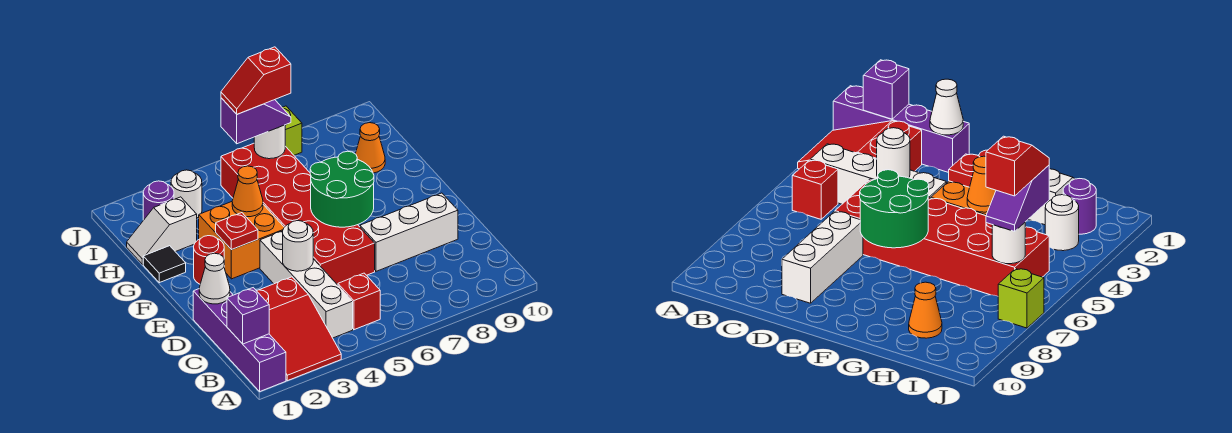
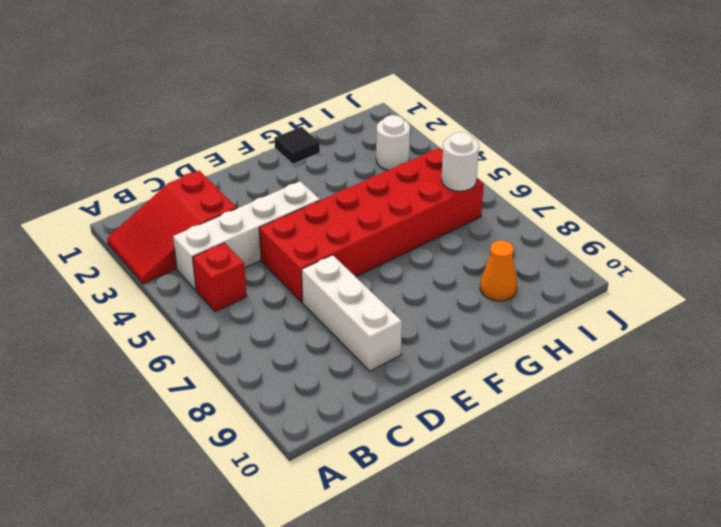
none -> purple 1x4 brick [193,289,286,391]
none -> red 1x1 round brick [194,236,224,284]
none -> orange 2x2 brick [199,202,284,279]

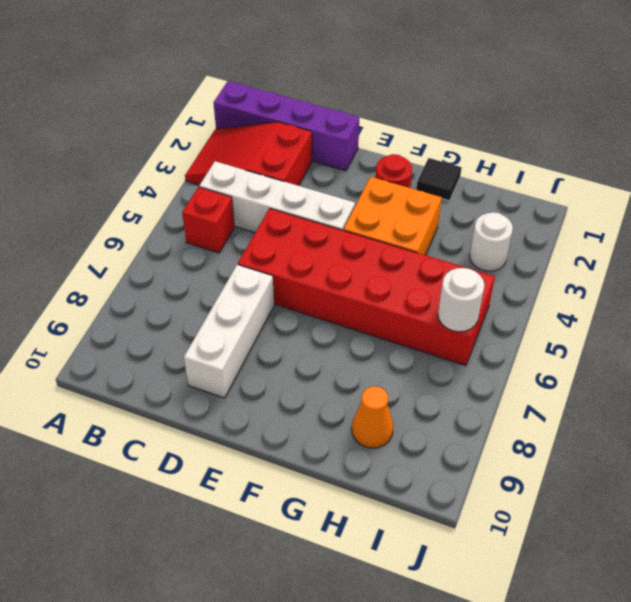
none -> white 1x2 slope [127,197,197,265]
none -> purple 1x1 round brick [143,181,174,220]
none -> lime 1x1 brick [282,106,302,155]

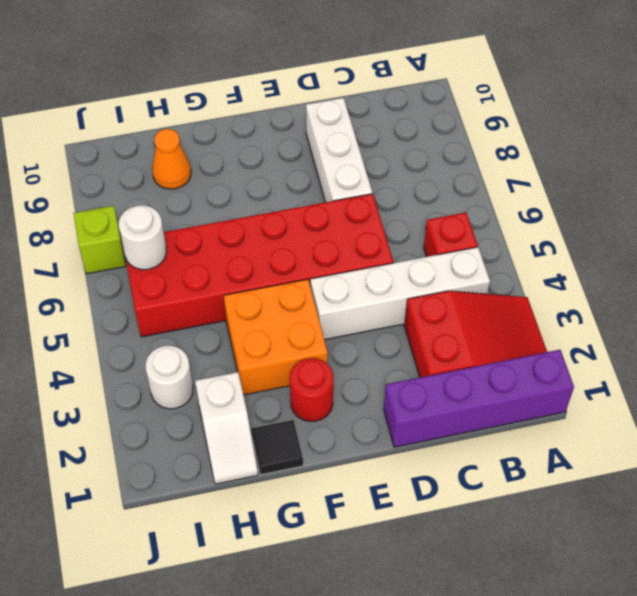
none -> purple 1x1 round brick [143,181,174,220]
none -> purple 1x1 brick [227,288,269,344]
none -> white 1x1 cone [199,253,230,304]

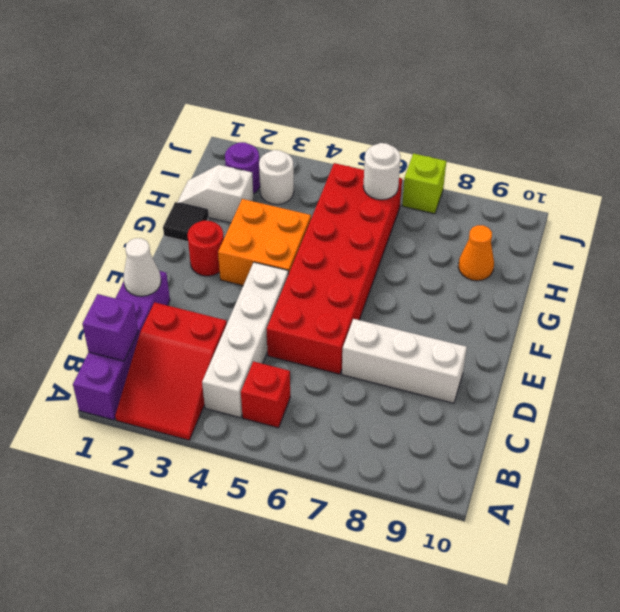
none -> white 1x1 round brick [283,221,313,271]
none -> green 2x2 round brick [310,151,374,227]
none -> red 1x1 plate [216,213,258,250]

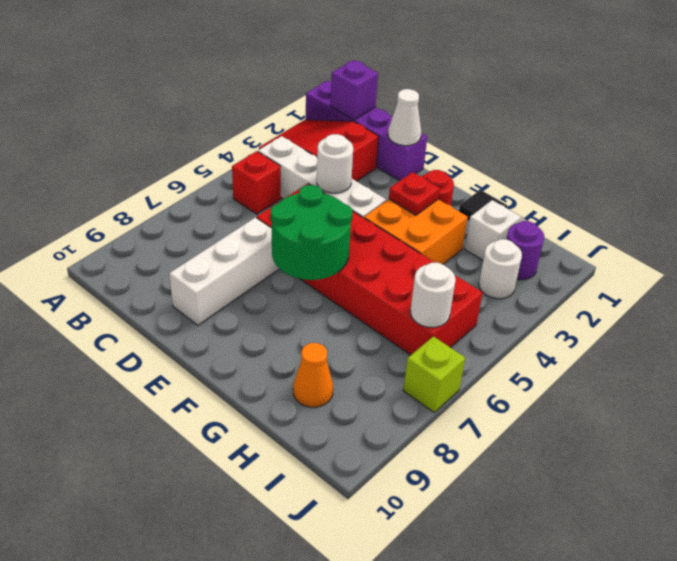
none -> orange 1x1 cone [232,166,263,217]
none -> purple 1x2 slope [221,98,291,144]
none -> red 1x2 slope [221,47,291,114]

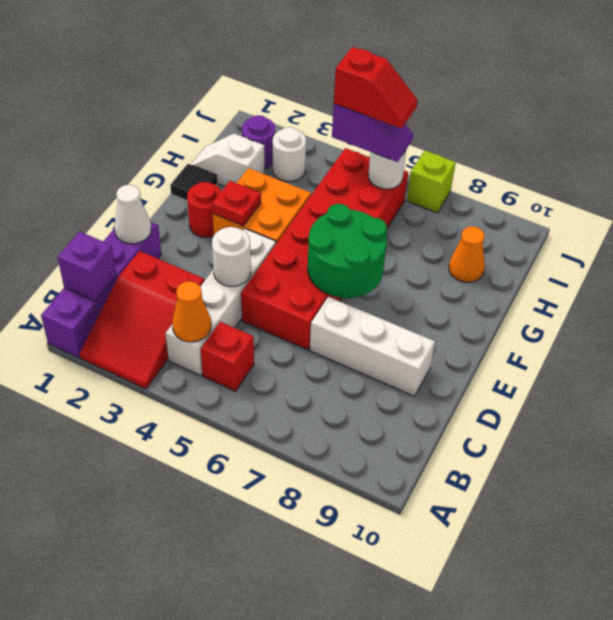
orange 1x1 cone [172,281,211,342] -> orange 1x1 cone moved to [232,166,263,217]
red 1x2 slope [334,47,418,129] -> red 1x2 slope turned to [221,47,291,114]

